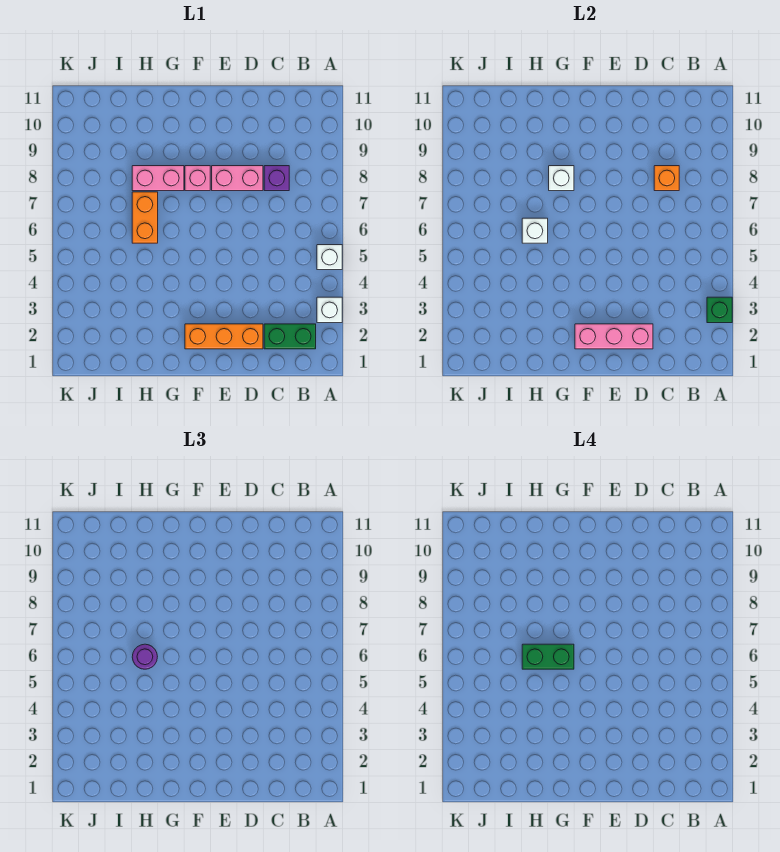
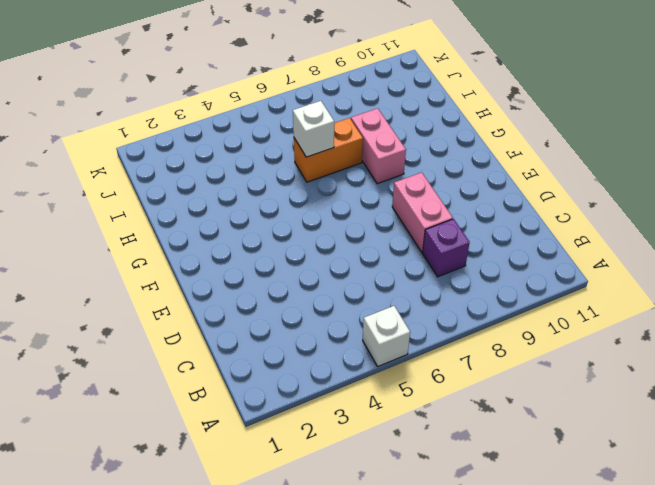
none -> white 1x1 brick [317,297,342,323]
none -> green 1x2 brick [264,324,316,349]
none -> orange 1x3 brick [185,324,263,349]

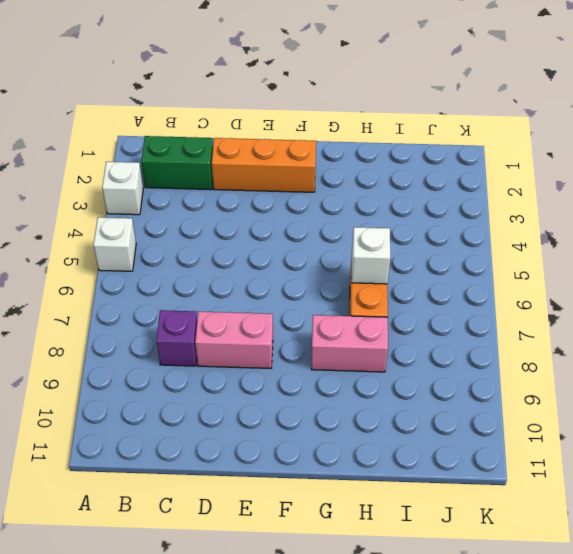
none -> pink 1x1 brick [185,166,210,191]
none -> green 1x1 brick [707,297,732,323]
none -> orange 1x1 brick [654,166,679,191]

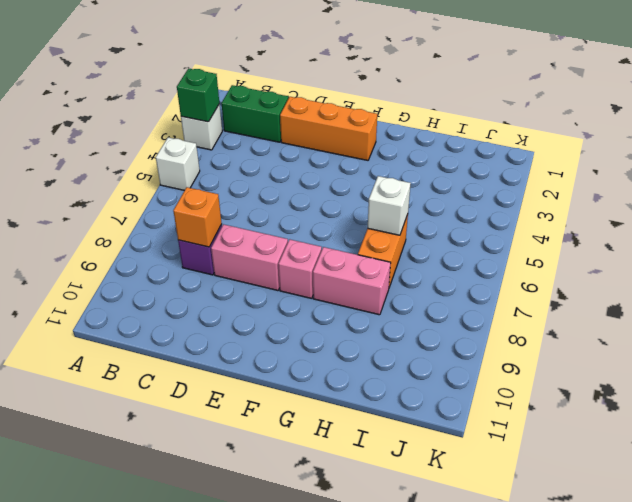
none -> pink 1x3 brick [575,324,653,349]
none -> white 1x1 brick [549,166,574,191]
none -> purple 1x1 round brick [132,644,157,669]

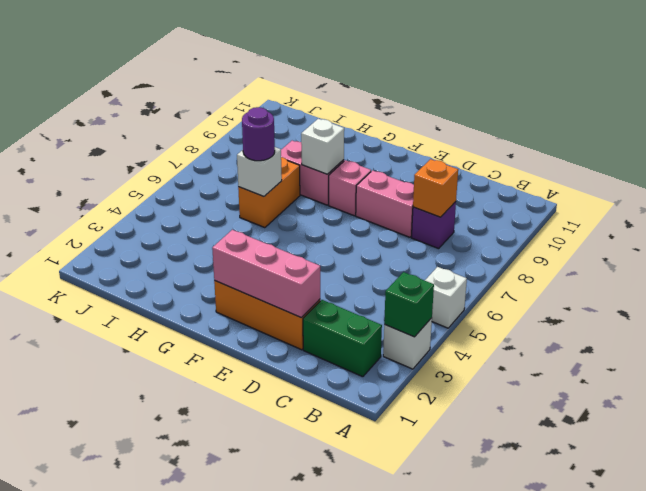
none -> green 1x2 brick [522,644,574,669]

